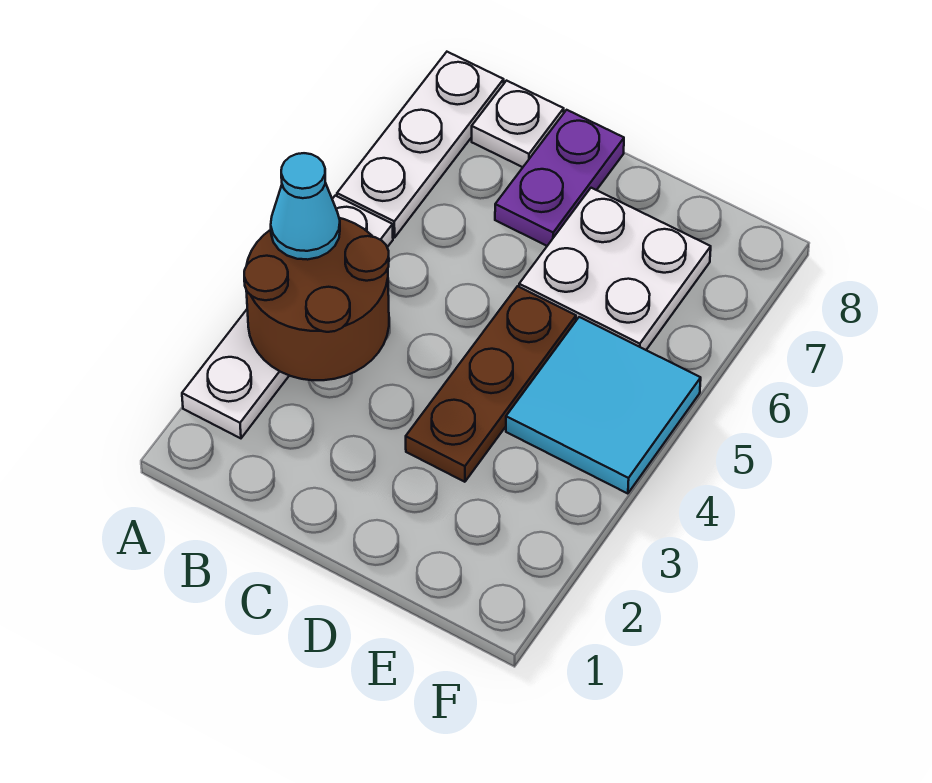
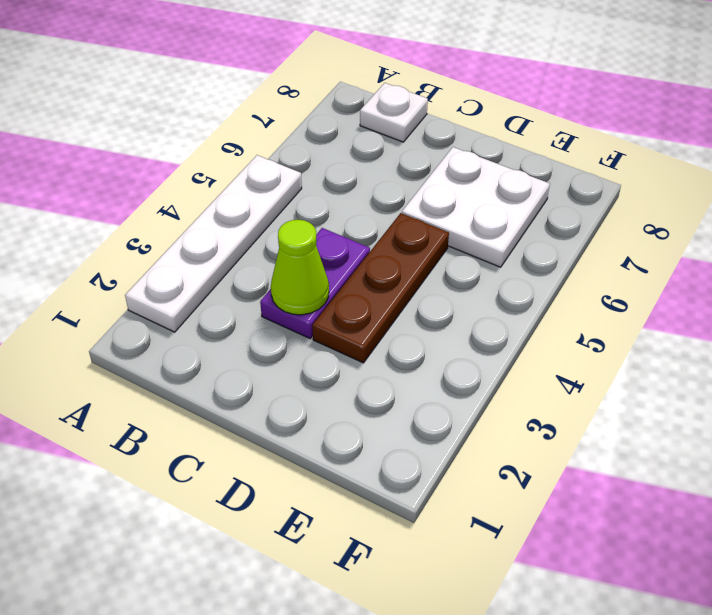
purple 1x2 plate [260,228,370,339] -> purple 1x2 plate moved to [495,110,624,246]
lime 1x1 cone [271,220,329,315] -> none
none -> white 1x3 plate [337,52,504,238]
none -> cyan 2x2 tile [506,317,701,494]

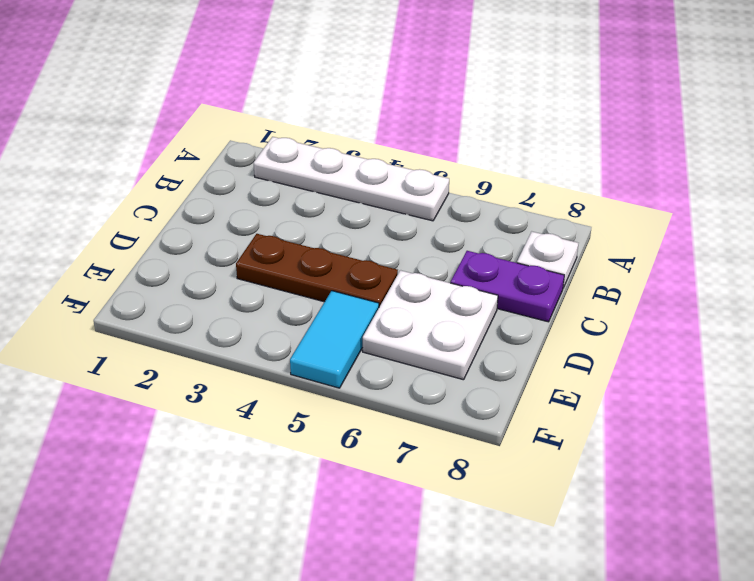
cyan 1x2 tile [290,291,379,388] -> cyan 2x2 tile [506,317,701,494]
none -> white 1x3 plate [337,52,504,238]
none -> brown 2x2 round brick [244,218,389,380]

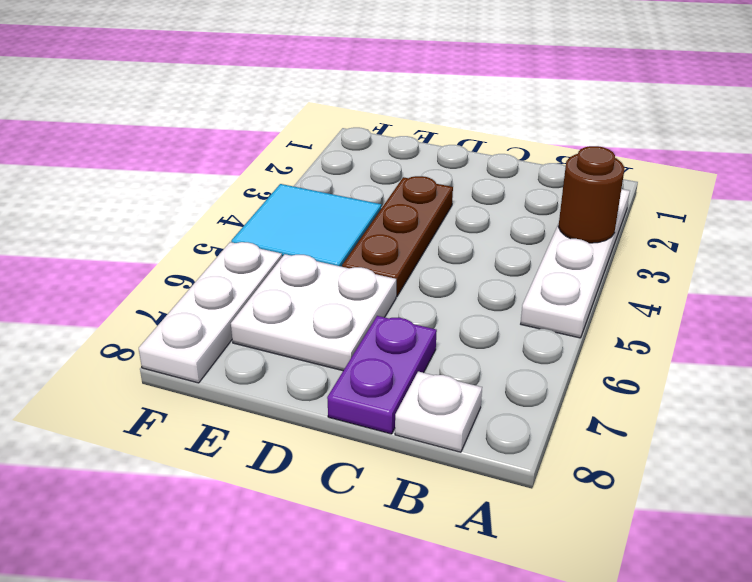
brown 1x1 round brick [558,146,624,243] -> brown 2x2 round brick [244,218,389,380]
white 1x3 plate [139,242,282,383] -> white 1x3 plate moved to [337,52,504,238]
none -> cyan 1x1 cone [271,153,340,260]

